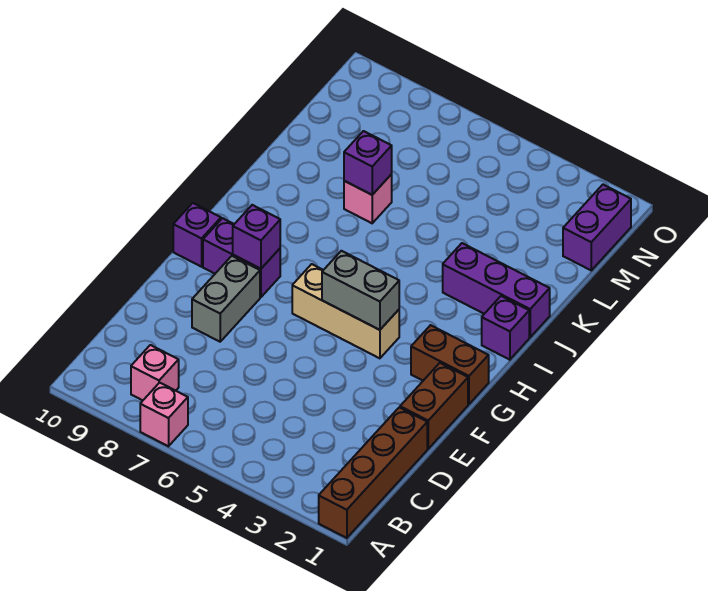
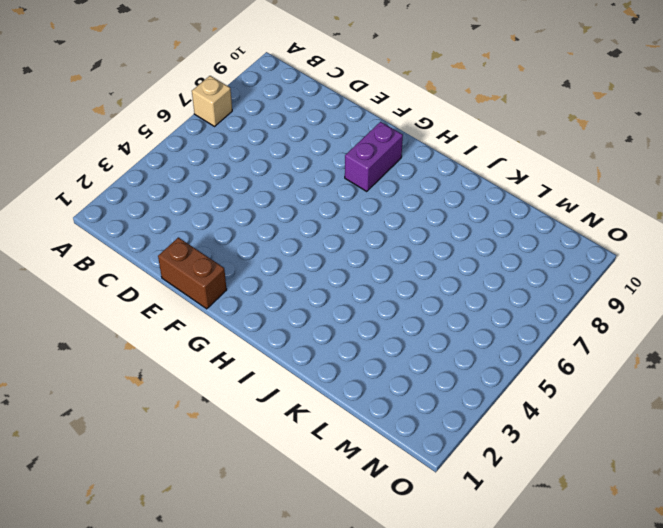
tan 1x1 brick [192,76,232,126] -> pink 1x1 brick [140,383,188,446]
none -> brown 1x4 brick [319,407,427,538]
none -> pink 1x1 brick [131,345,179,400]
none -> grey 1x2 brick [192,256,260,342]

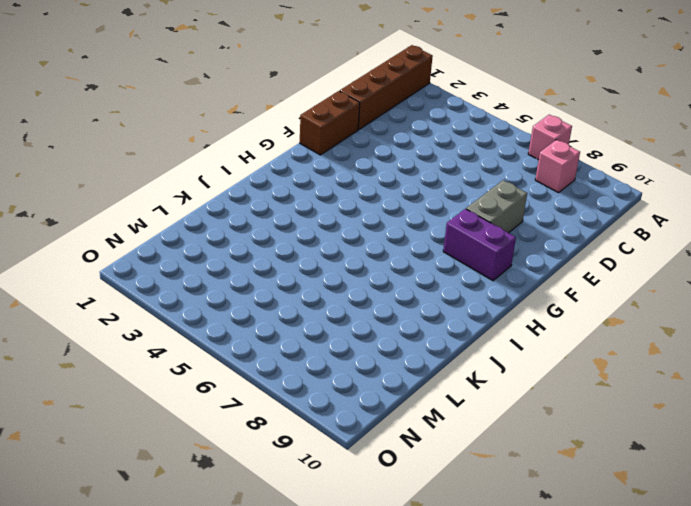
none -> brown 1x2 brick [411,325,489,404]
none -> tan 1x3 brick [292,264,399,358]
none -> purple 1x1 brick [173,203,221,267]

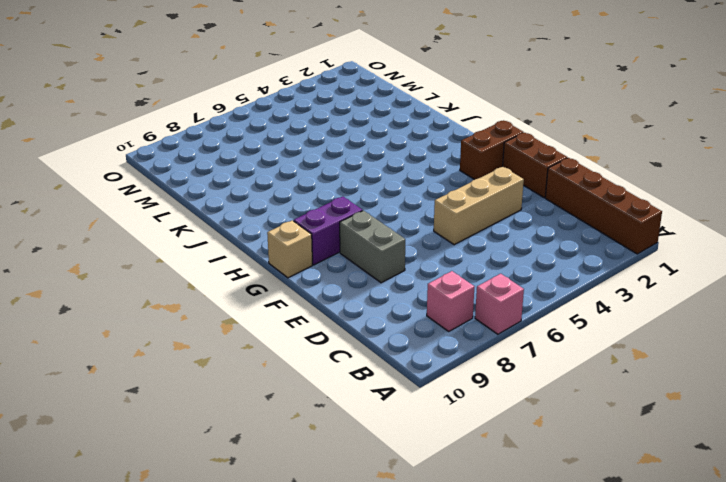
tan 1x3 brick [434,167,524,245] -> tan 1x3 brick moved to [292,264,399,358]
tan 1x1 brick [267,220,313,278] -> purple 1x1 brick [173,203,221,267]
none -> purple 1x1 brick [482,296,529,360]
none -> purple 1x3 brick [443,243,550,337]
none -> pink 1x1 brick [344,174,392,223]

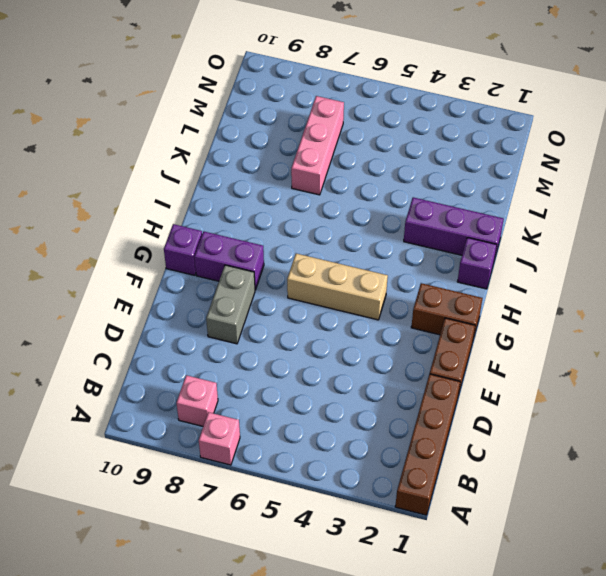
pink 1x3 brick [291,96,344,195] -> pink 1x1 brick [344,174,392,223]
none -> purple 1x2 brick [563,185,631,270]
none -> grey 1x2 brick [322,251,399,330]
none -> purple 1x1 brick [233,205,280,269]

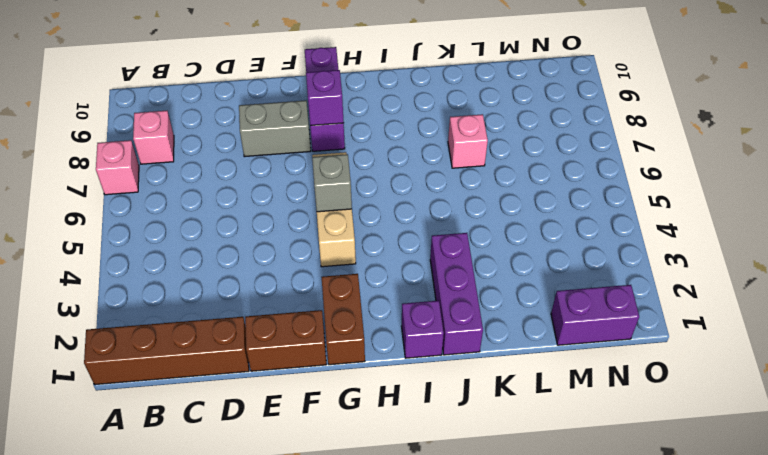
grey 1x1 brick [312,154,352,212] -> grey 1x2 brick [322,251,399,330]
none -> purple 1x1 brick [344,131,392,195]

